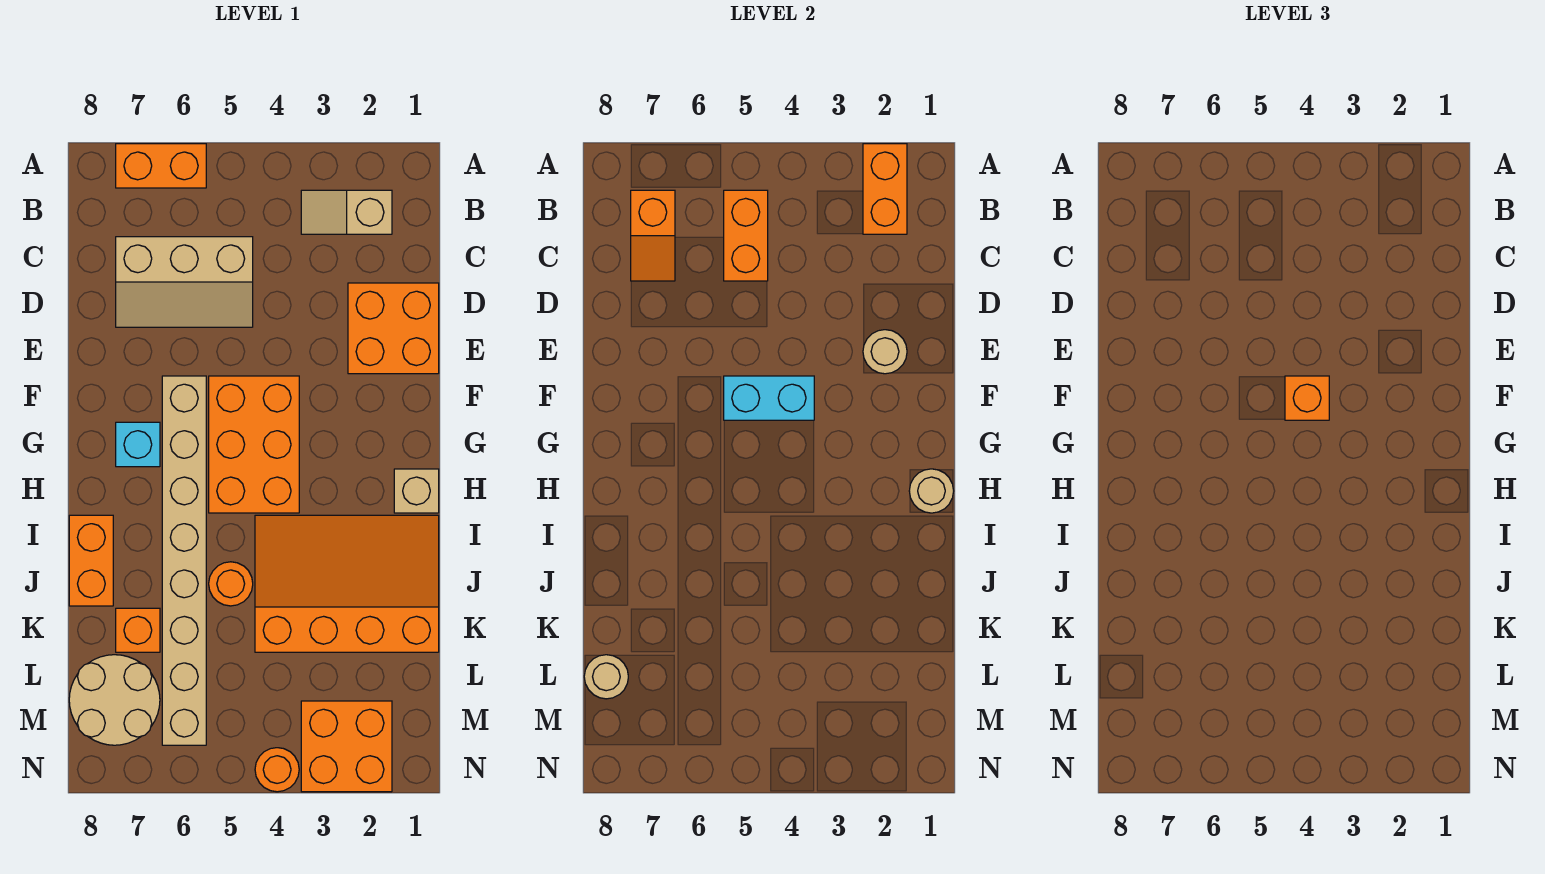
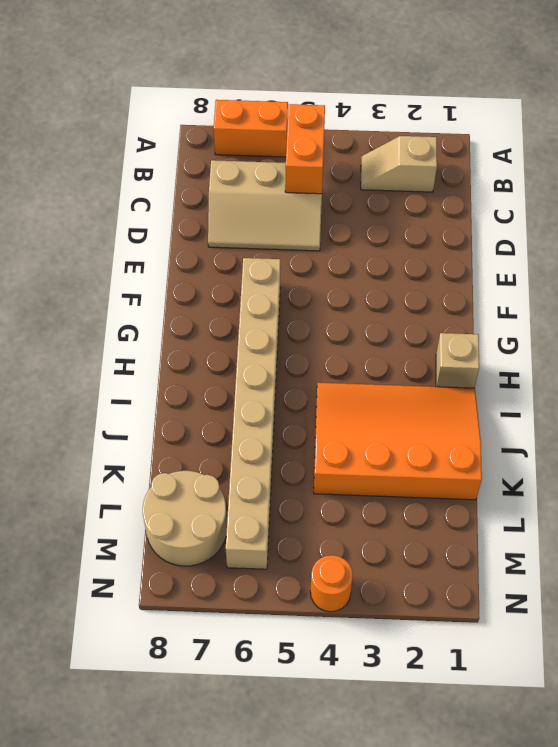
none -> orange 2x2 brick [348,283,439,374]
none -> orange 2x3 brick [209,376,299,513]
none -> cyan 1x1 brick [116,422,160,467]

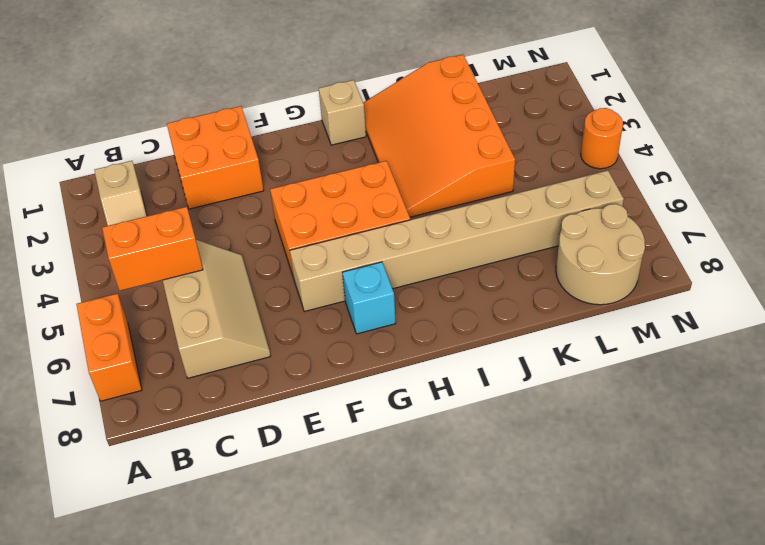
none -> orange 1x2 brick [69,515,113,606]
none -> orange 1x1 round brick [209,562,253,606]
none -> orange 1x1 brick [116,608,160,652]

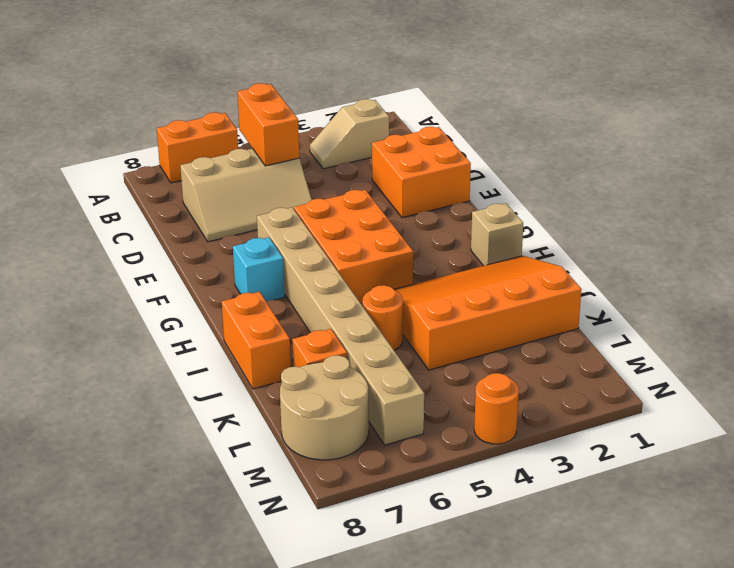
none -> orange 2x2 brick [301,701,392,792]
none -> orange 1x2 brick [863,144,907,234]
none -> orange 1x2 slope [631,190,675,281]

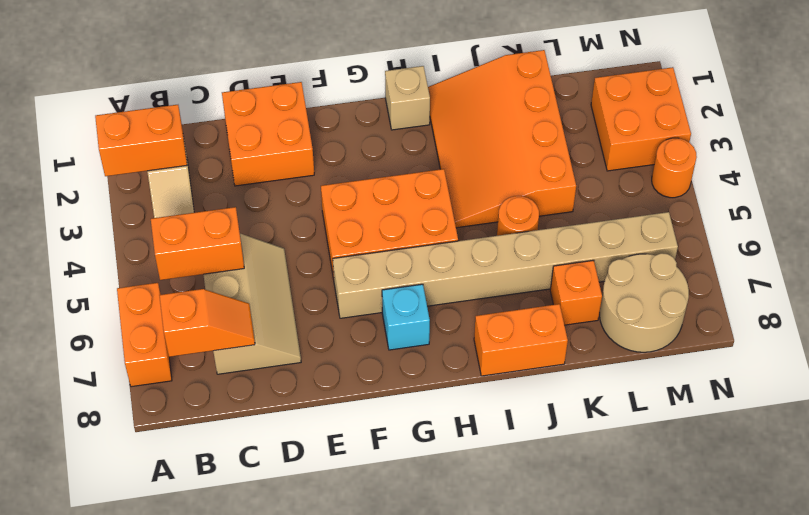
none -> tan 1x1 round brick [863,330,907,374]
none -> cyan 1x2 brick [724,376,814,420]
none -> tan 1x1 round brick [909,469,954,513]

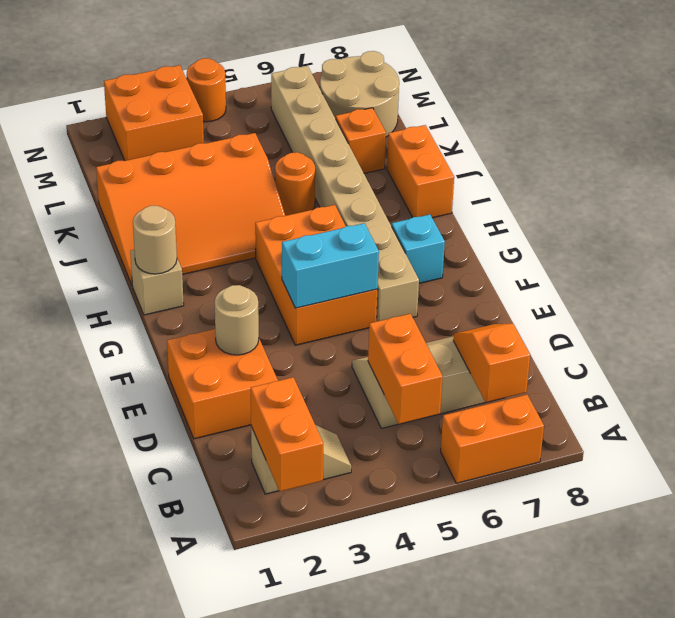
none -> tan 1x1 round brick [584,655,628,699]
none -> orange 1x1 brick [1285,376,1329,420]

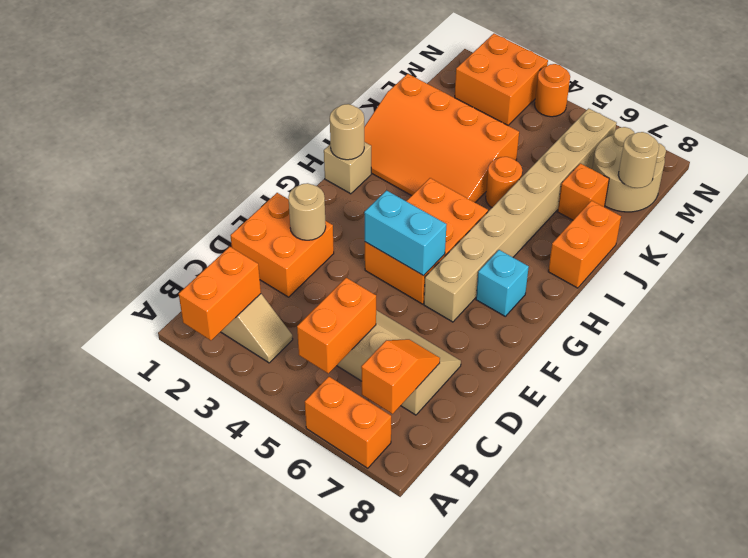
none -> orange 1x1 brick [1285,376,1329,420]

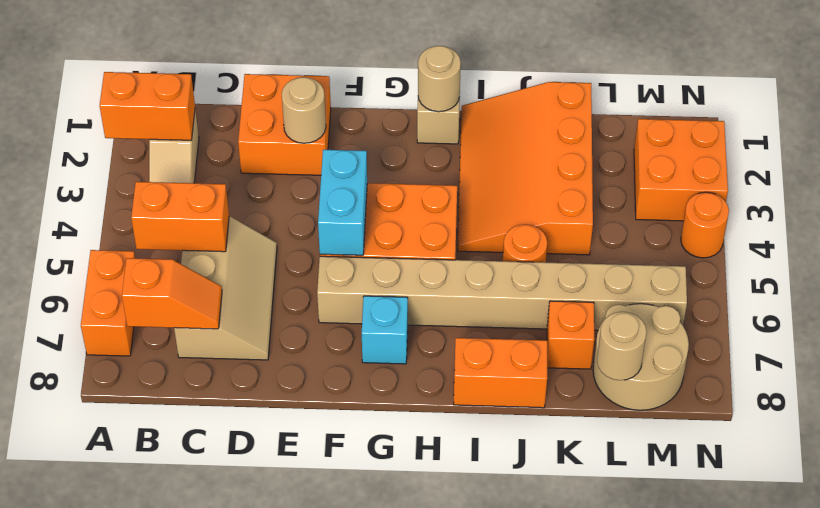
none -> orange 1x1 brick [1285,376,1329,420]

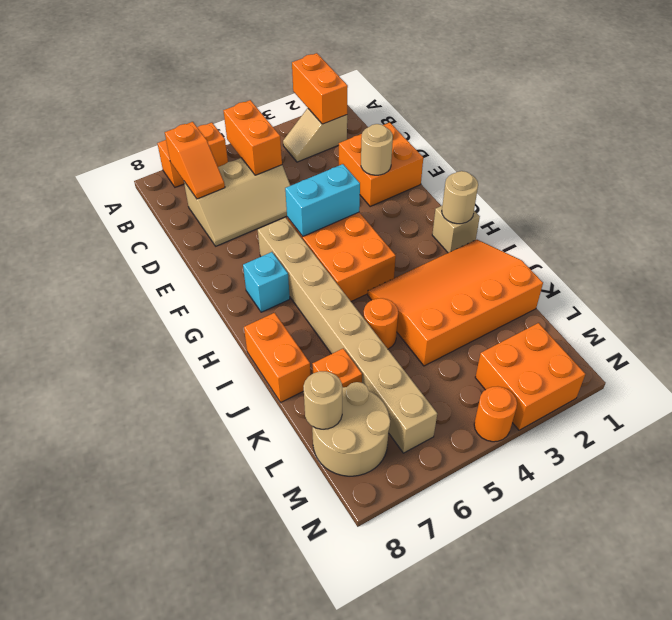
none -> orange 1x1 brick [1285,376,1329,420]

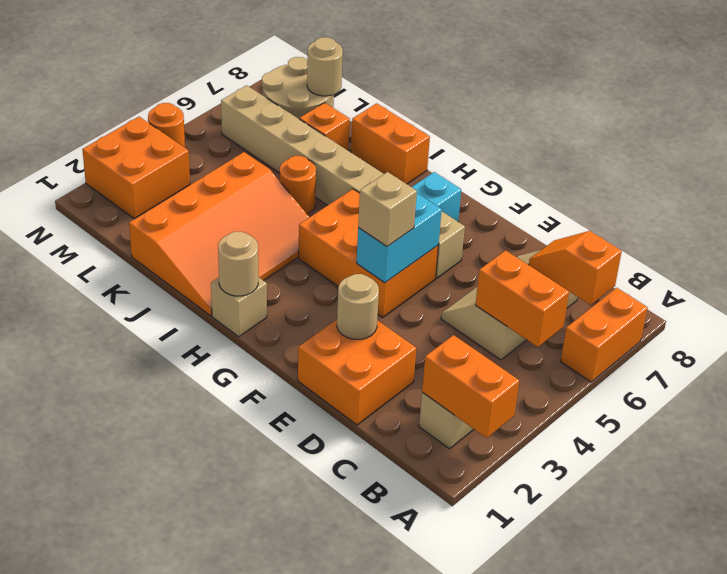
tan 1x1 brick [358,172,417,246] -> orange 1x1 brick [1285,376,1329,420]

